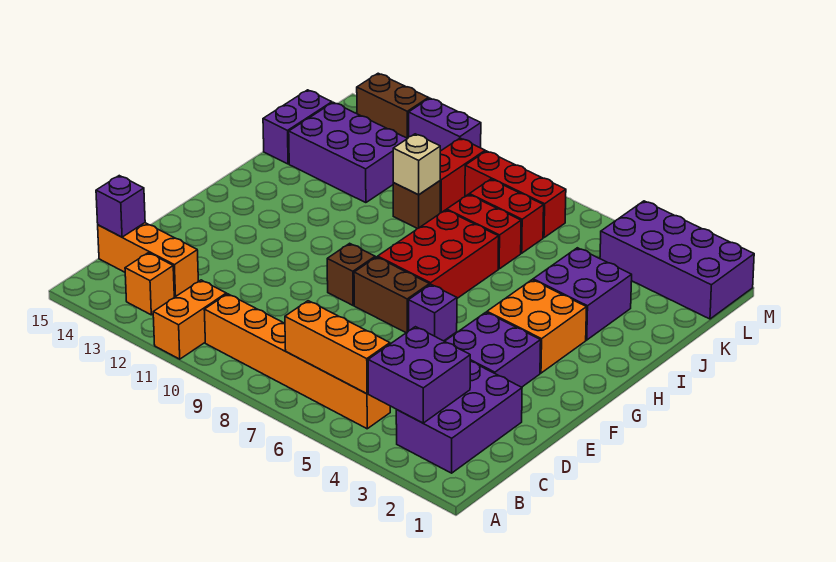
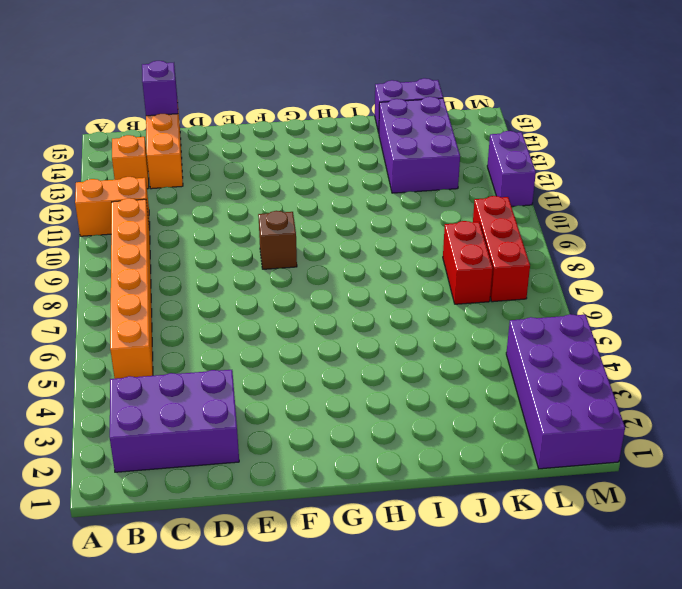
none -> purple 2x2 brick [445,312,541,387]
none -> purple 1x1 brick [409,285,457,341]
none -> brown 1x2 brick [354,257,430,333]

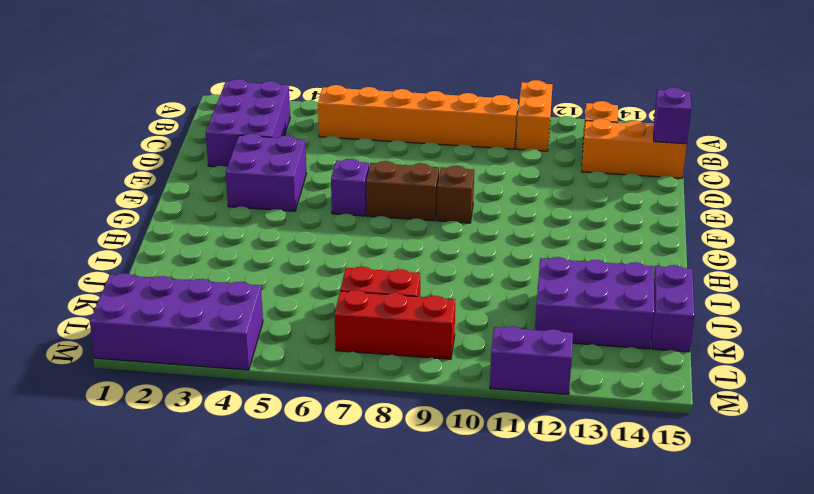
none -> orange 2x2 brick [487,280,586,373]
none -> red 2x3 brick [378,210,499,298]
none -> purple 2x2 brick [533,248,632,340]

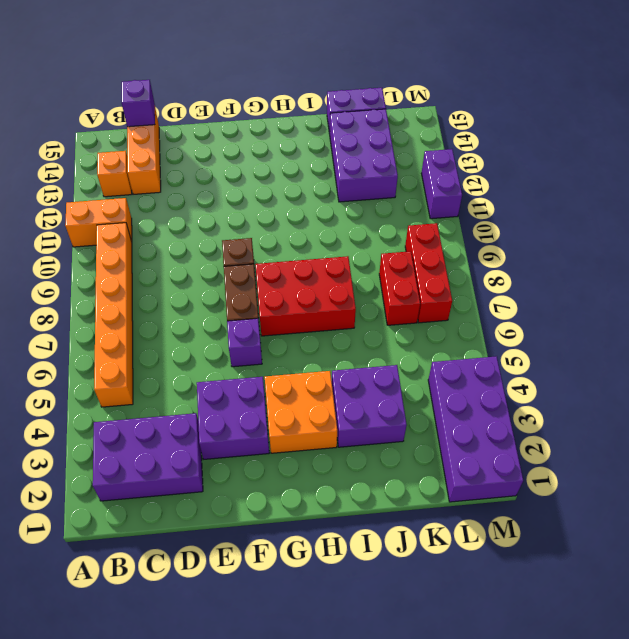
none -> red 1x2 brick [447,194,521,269]
none -> brown 1x1 brick [393,181,440,229]
none -> red 1x2 brick [440,138,485,213]

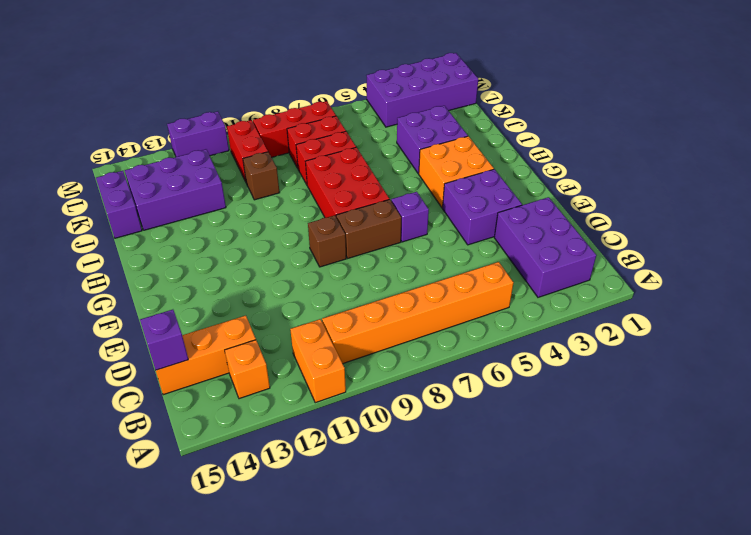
none -> brown 1x2 brick [357,73,429,138]
none -> purple 2x2 brick [368,327,471,423]
none -> orange 1x3 brick [285,301,390,394]

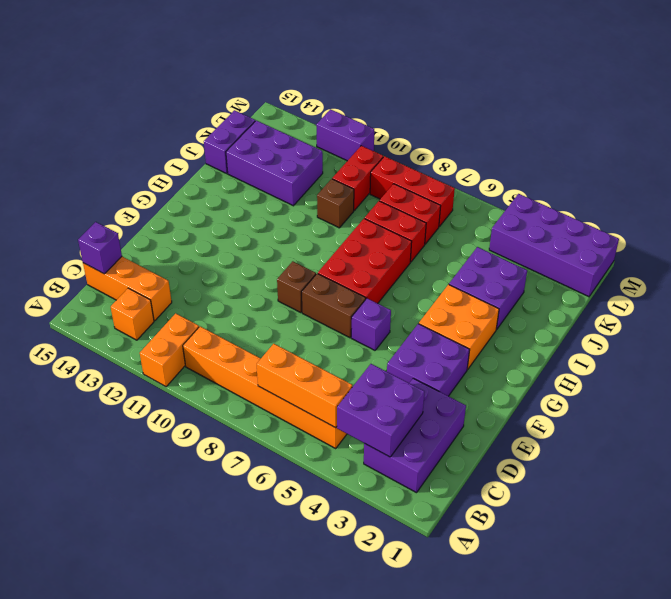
none -> brown 1x2 brick [357,73,429,138]
none -> tan 1x1 brick [393,134,440,195]

